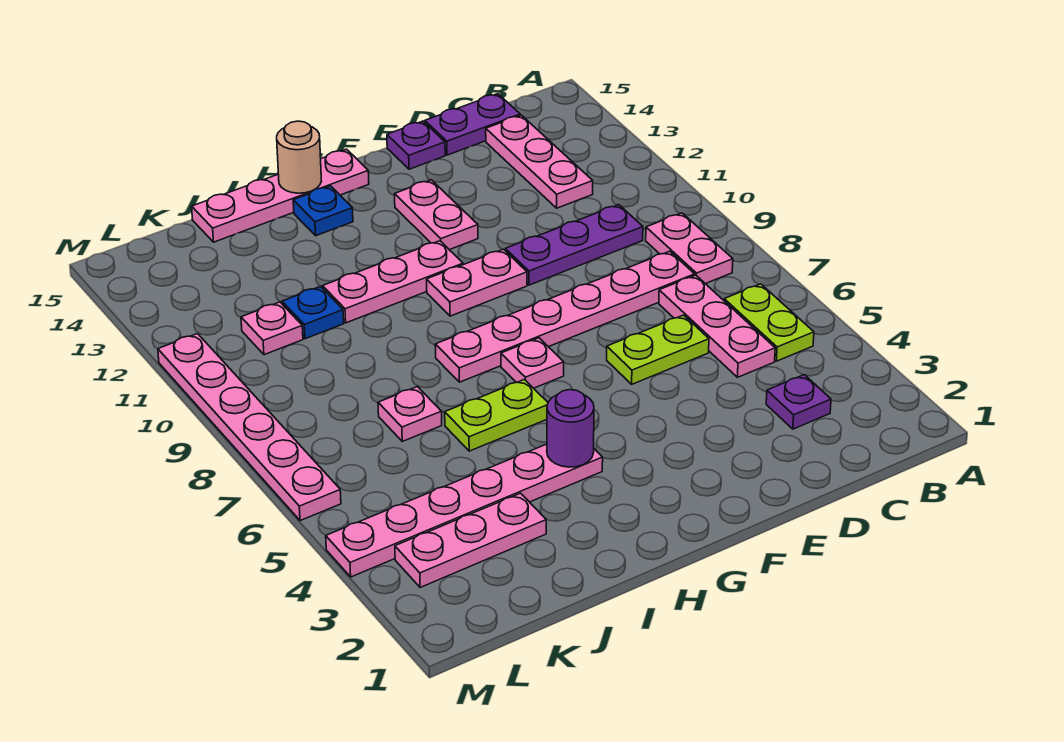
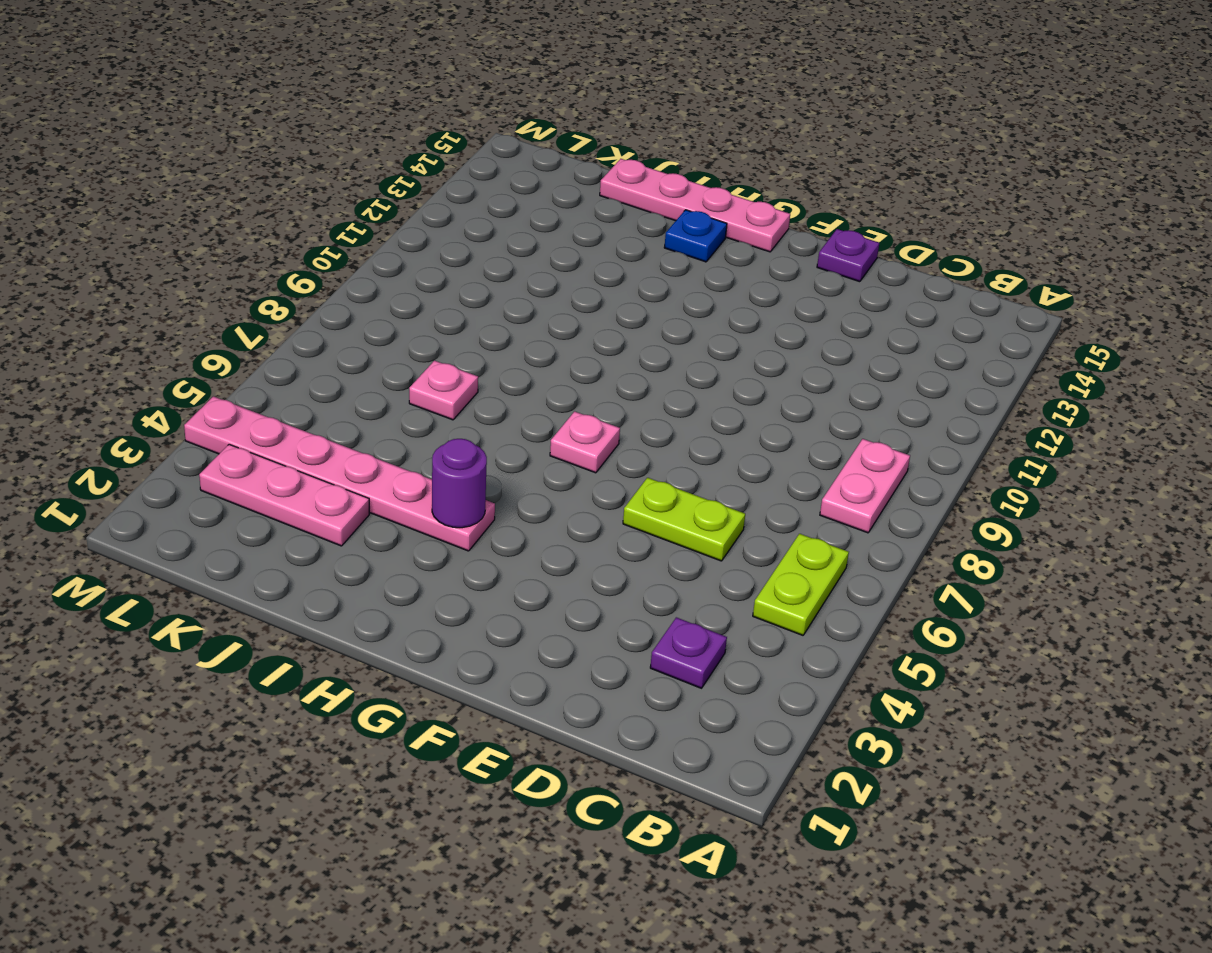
none -> pink 1x3 plate [659,275,775,377]
none -> pink 1x6 plate [435,251,695,382]
none -> purple 1x3 plate [505,205,643,285]

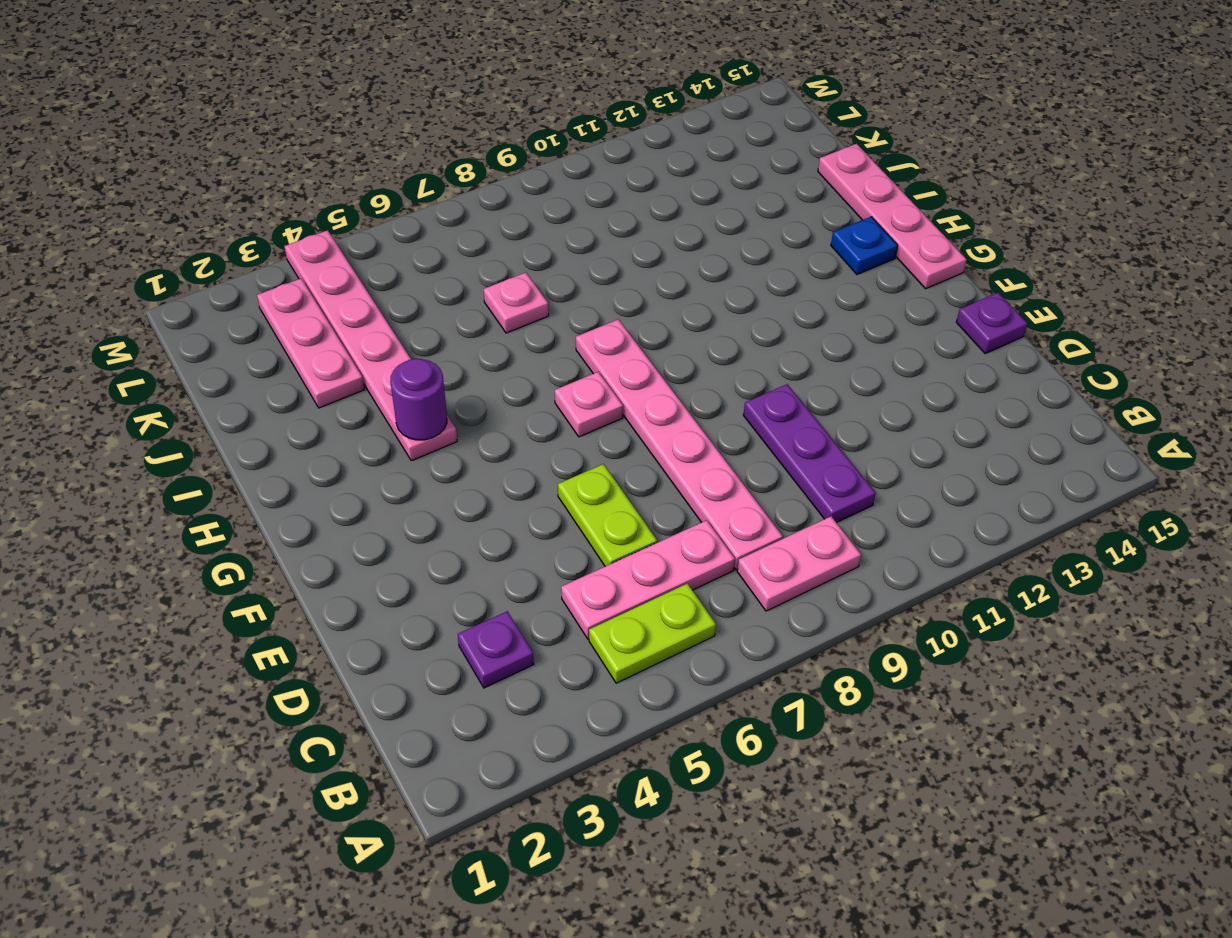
none -> pink 1x3 plate [486,115,593,208]
none -> purple 1x2 plate [425,94,520,155]
none -> pink 1x2 plate [427,249,527,316]

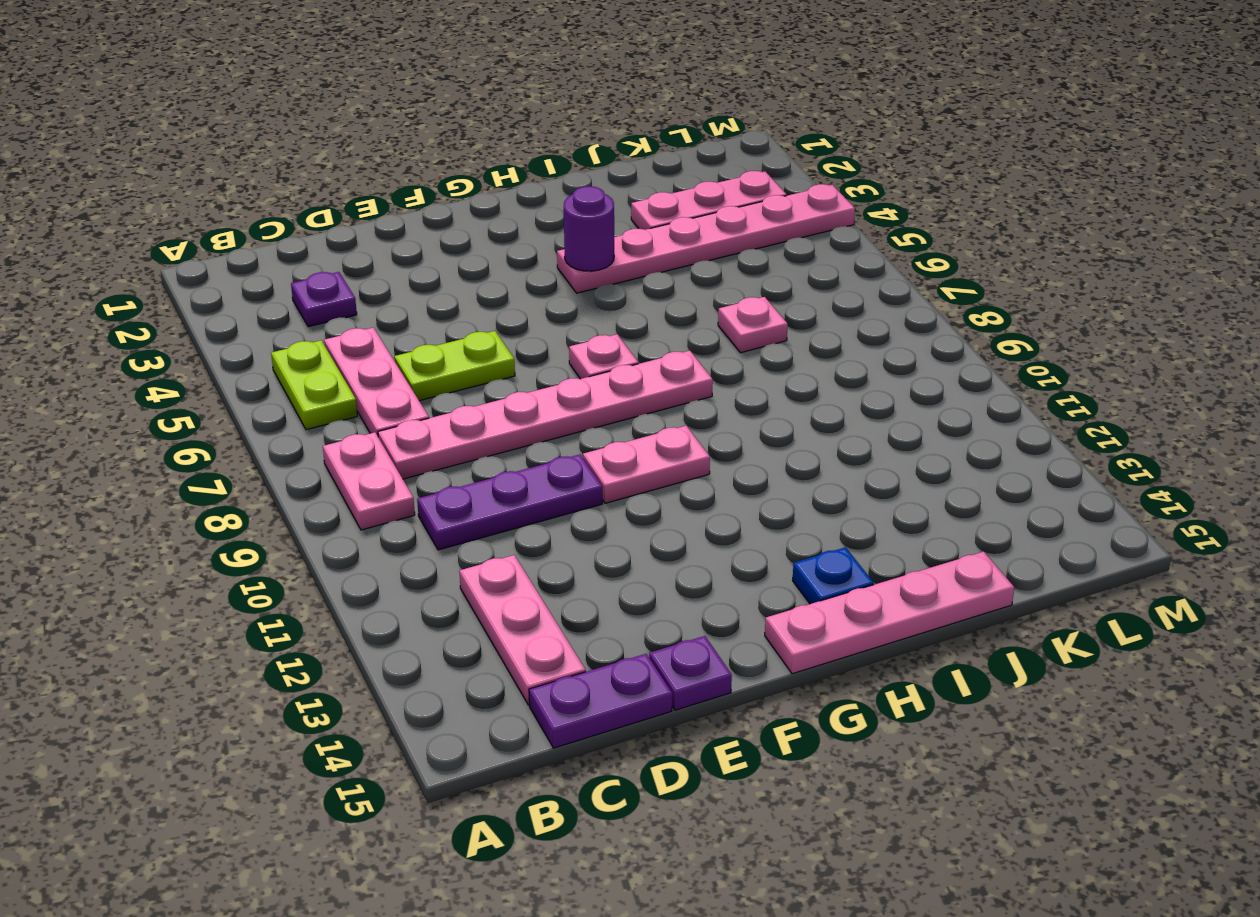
none -> pink 1x2 plate [395,180,478,250]
none -> pink 1x3 plate [323,241,463,323]
none -> lime 1x2 plate [445,380,548,451]

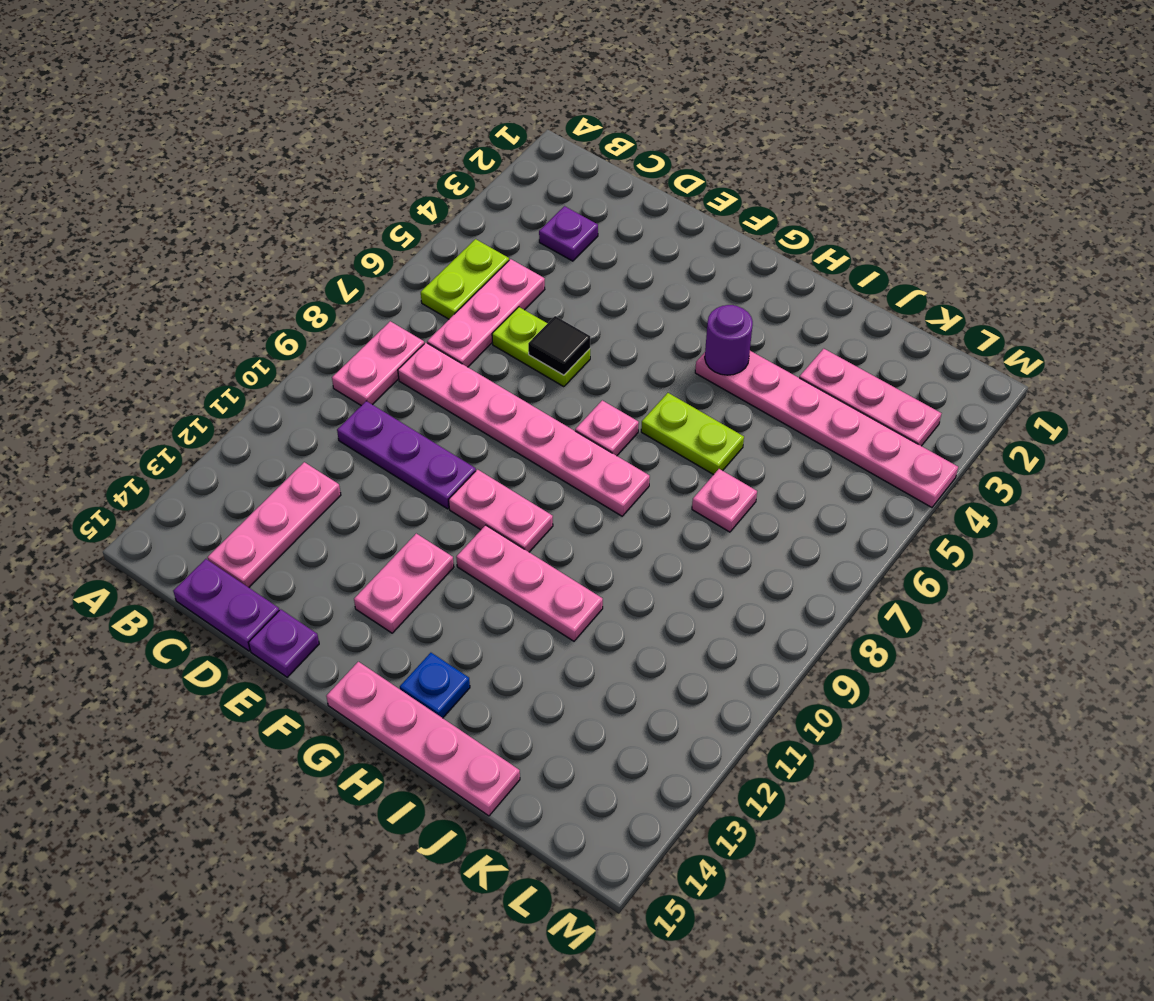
black 1x1 tile [528,316,590,375] -> none
none -> blue 1x1 plate [282,287,344,339]
none -> pink 1x1 plate [241,302,303,355]
none -> pink 1x6 plate [158,334,341,521]

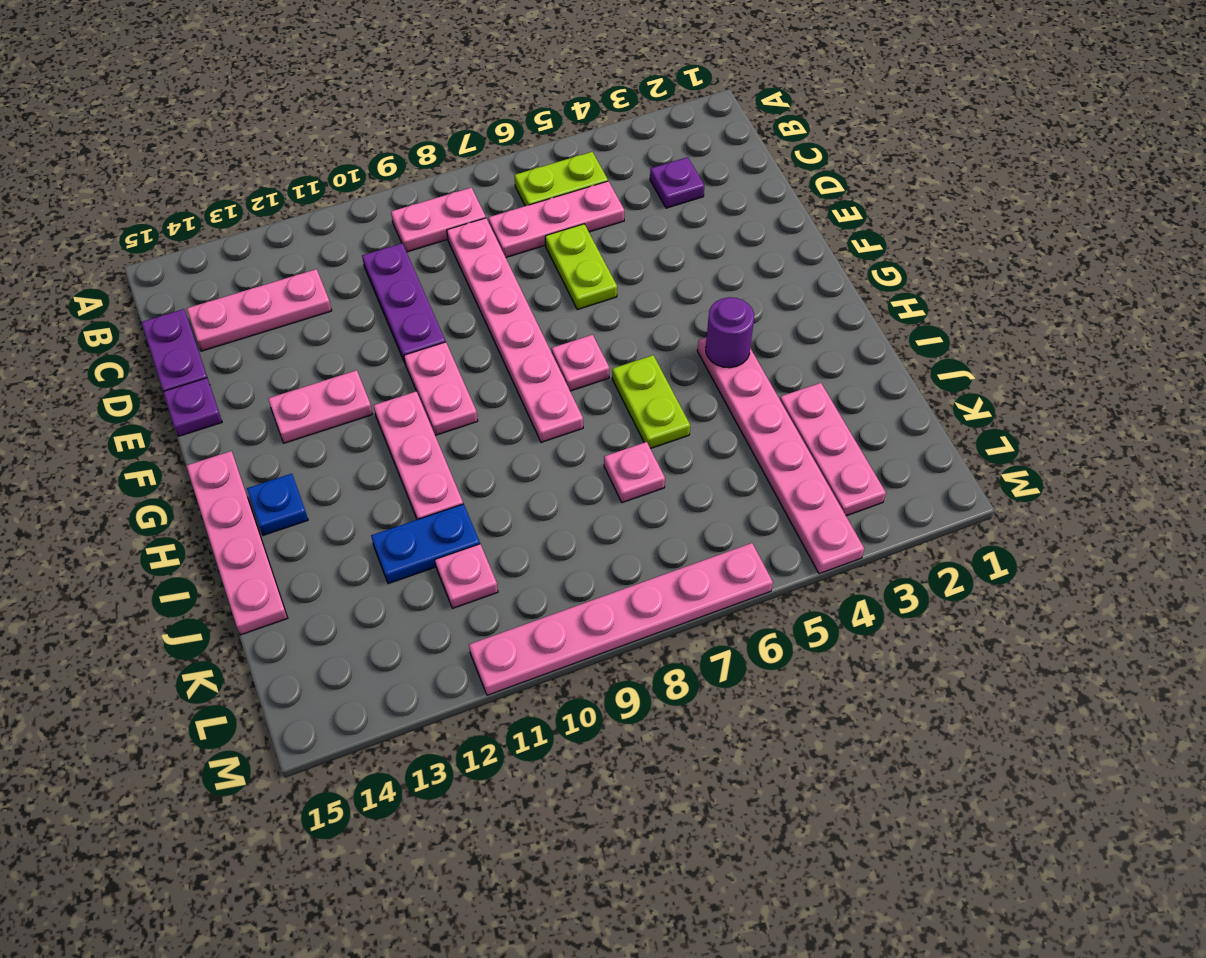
blue 1x2 plate [371,504,480,584] -> blue 1x1 plate [282,287,344,339]
none -> tan 1x1 round brick [277,121,321,193]

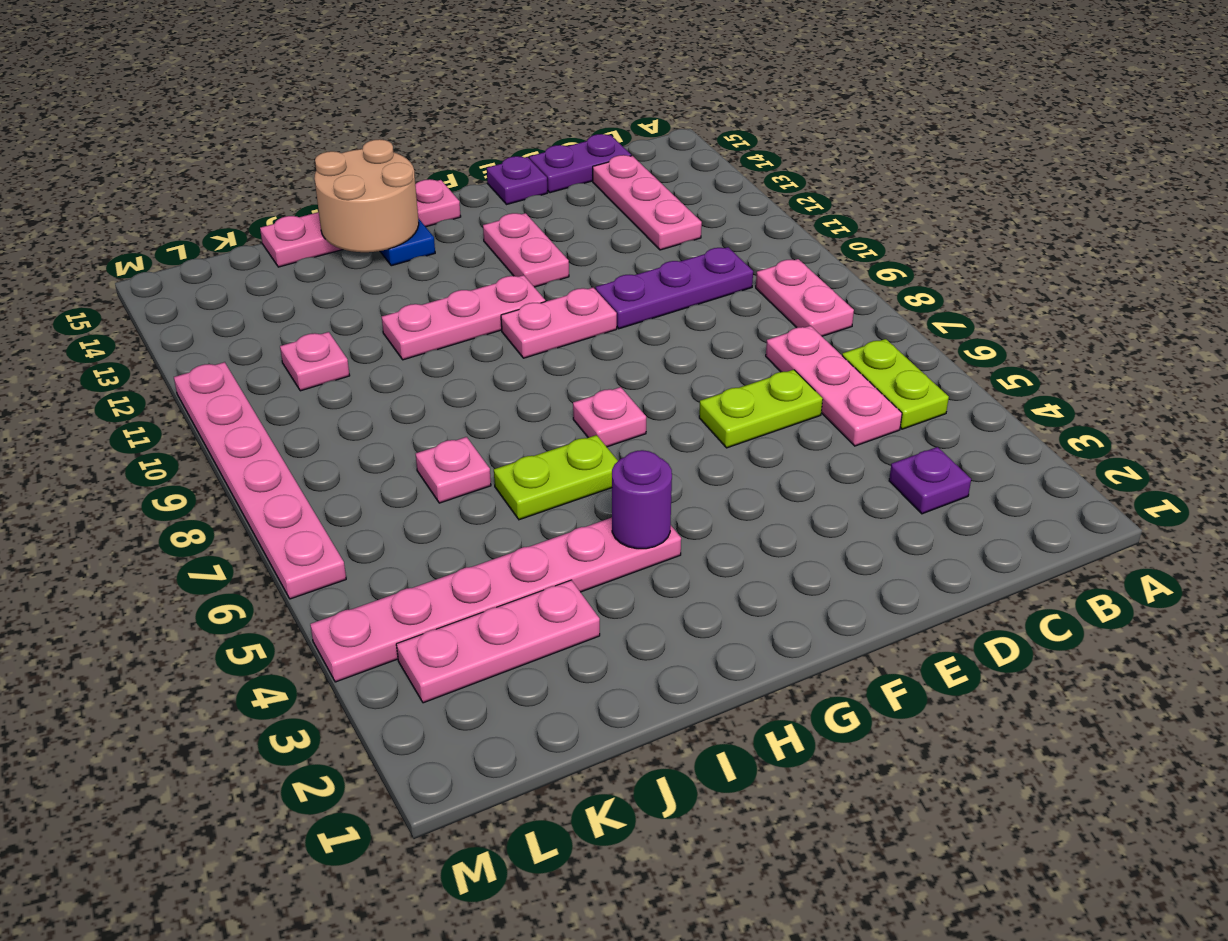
tan 2x2 round brick [314,139,419,252] -> tan 1x1 round brick [277,121,321,193]
none -> pink 1x6 plate [435,251,695,382]
none -> blue 1x1 plate [282,287,344,339]

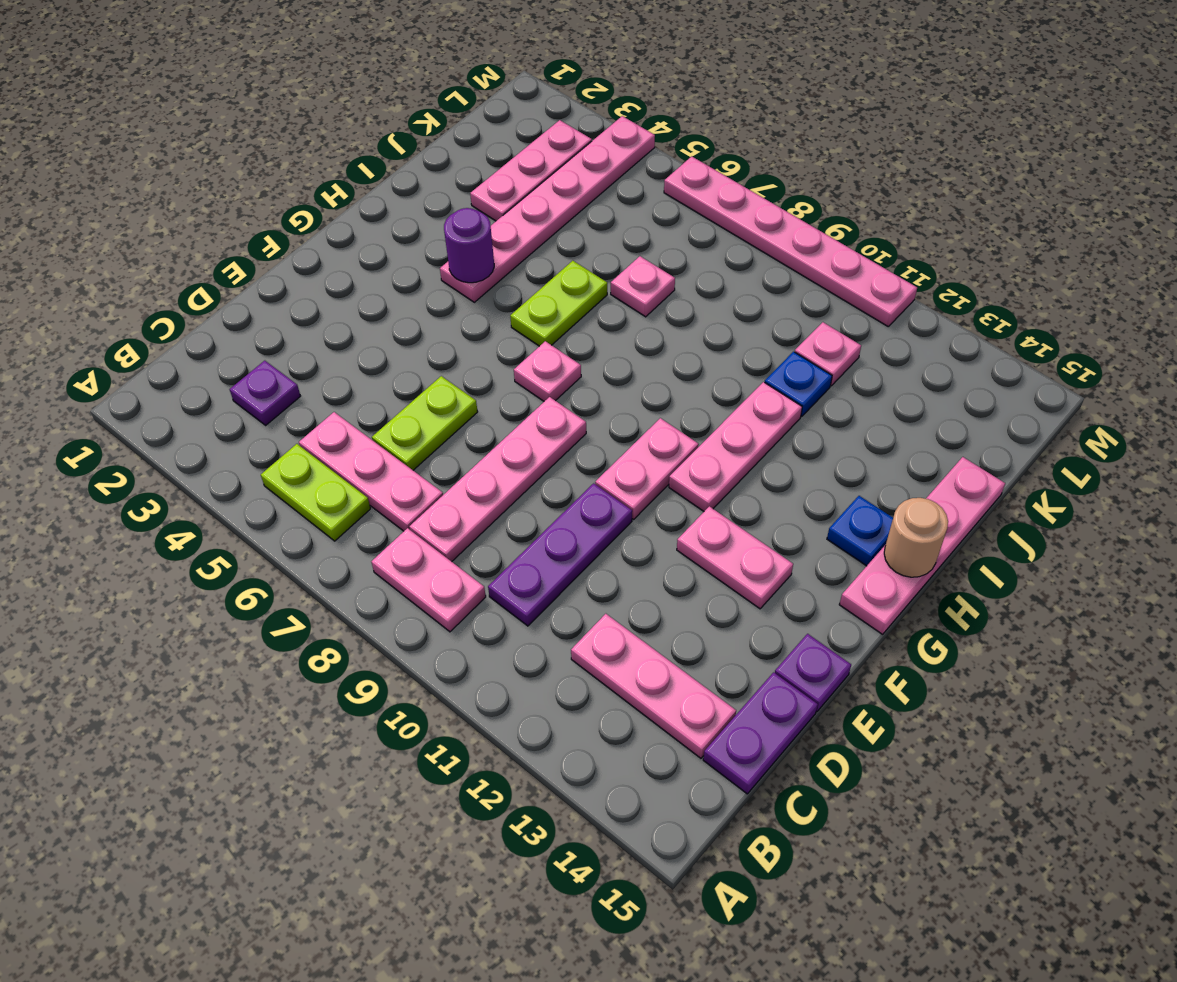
pink 1x4 plate [409,397,586,562] -> pink 1x6 plate [435,251,695,382]

